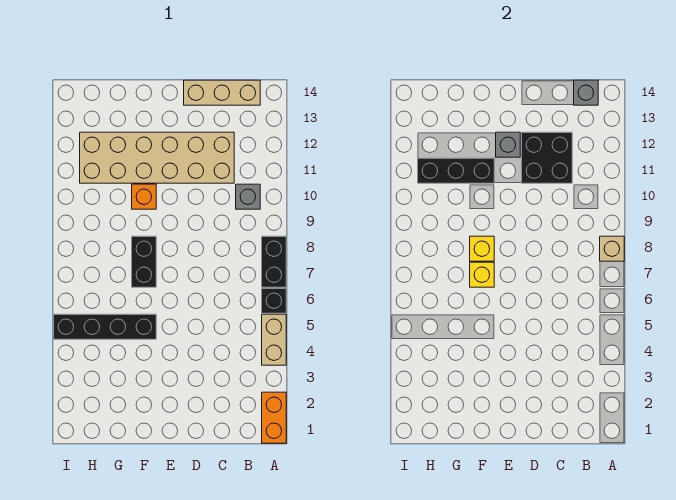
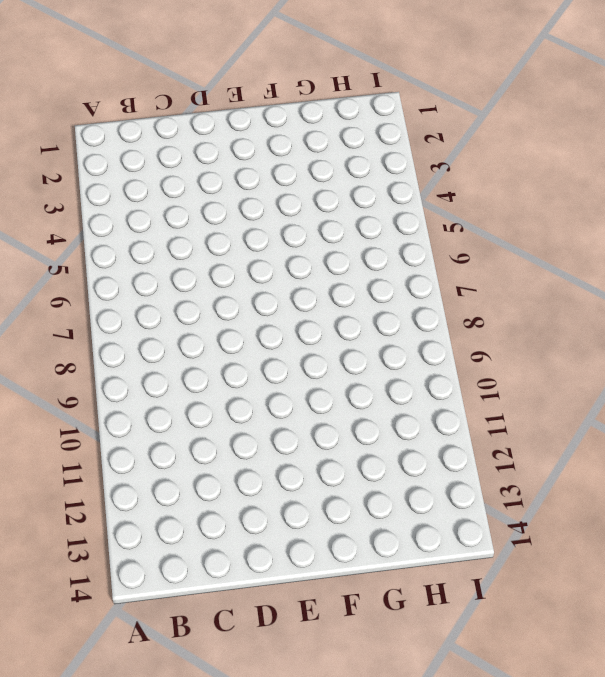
none -> orange 1x2 brick [262,392,286,443]
none -> tan 1x2 brick [262,314,286,365]
none -> black 1x1 brick [262,288,286,313]

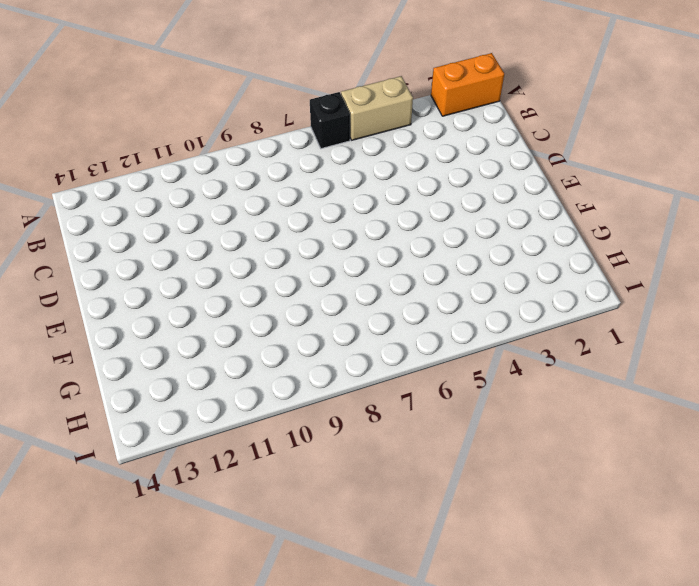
none -> black 1x2 brick [262,236,286,287]
none -> grey 1x1 brick [236,184,260,209]
none -> tan 1x3 brick [184,80,260,105]

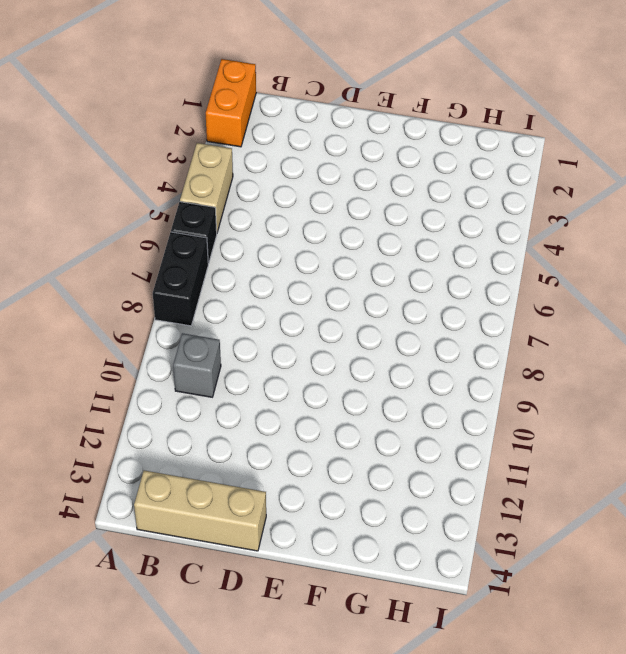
none -> tan 2x6 brick [80,132,234,183]
none -> black 1x4 brick [54,314,156,339]
none -> black 1x2 brick [132,236,156,287]

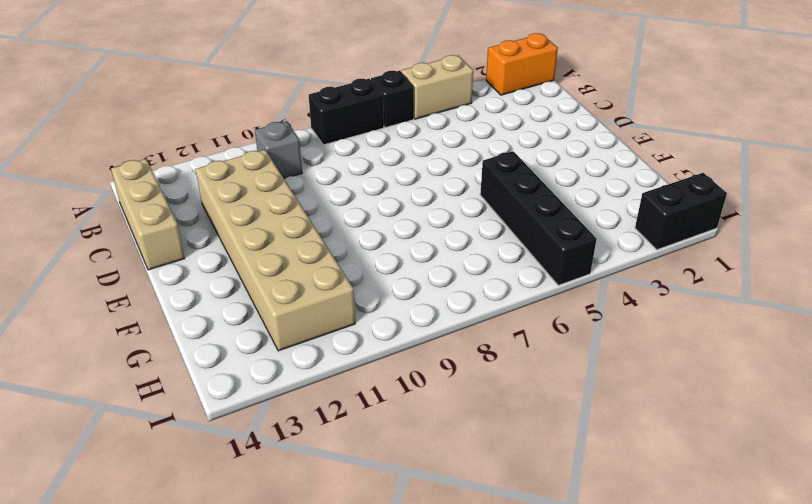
black 1x2 brick [635,173,727,250] -> black 1x2 brick moved to [132,236,156,287]
none -> orange 1x1 brick [132,184,156,209]
none -> tan 1x1 brick [600,236,624,261]
none -> grey 1x1 brick [574,80,598,105]

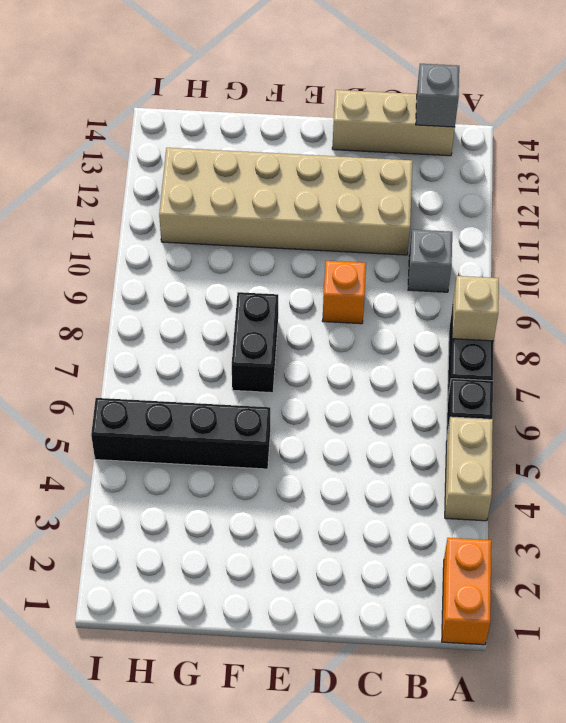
orange 1x1 brick [322,261,366,324] -> orange 1x1 brick moved to [132,184,156,209]
none -> black 2x2 brick [522,132,572,183]
none -> grey 1x1 brick [496,132,520,157]
none -> yellow 1x1 brick [470,262,494,287]

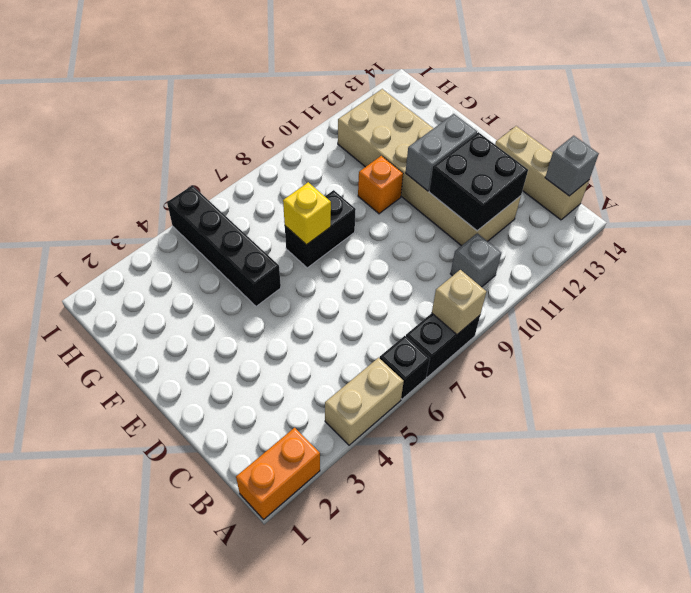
grey 1x2 brick [406,114,477,191] -> grey 1x1 brick [496,132,520,157]
none -> yellow 1x1 brick [470,236,494,261]
none -> black 1x3 brick [418,158,494,183]

